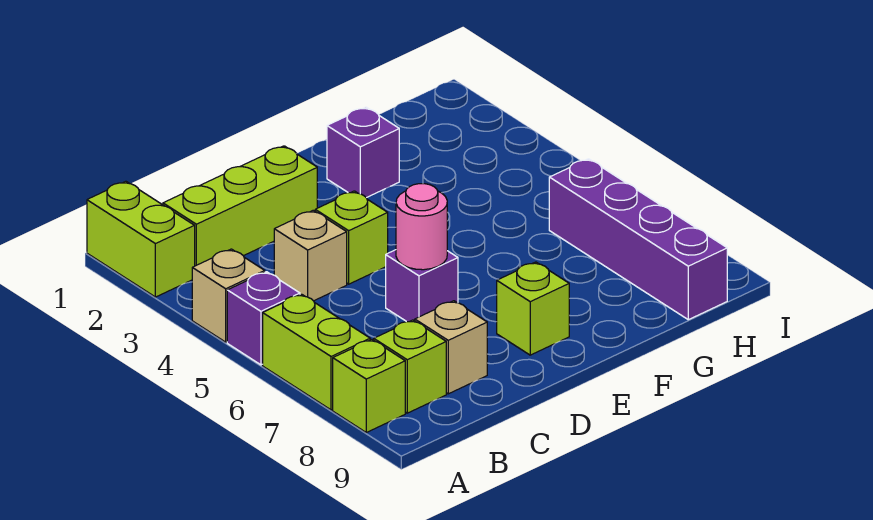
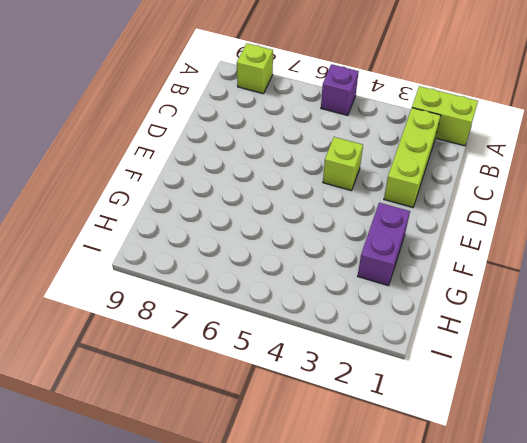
purple 1x2 brick [358,203,410,286] -> purple 1x1 brick [327,107,399,198]
none -> tan 1x1 brick [192,249,265,342]
none -> lime 1x2 brick [263,294,370,410]
none -> lime 1x1 brick [374,320,446,413]

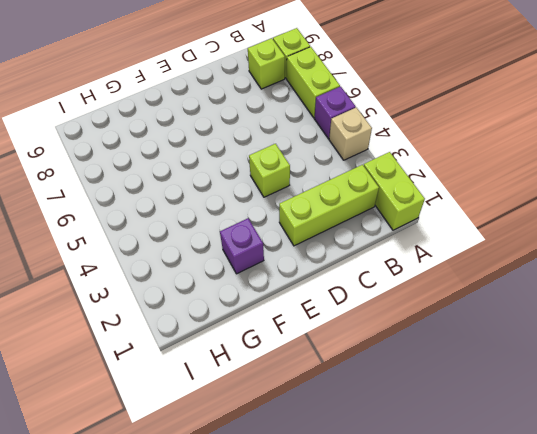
none -> tan 1x1 brick [274,210,347,301]
none -> tan 1x1 brick [415,301,487,394]
none -> purple 1x1 brick [386,250,458,322]

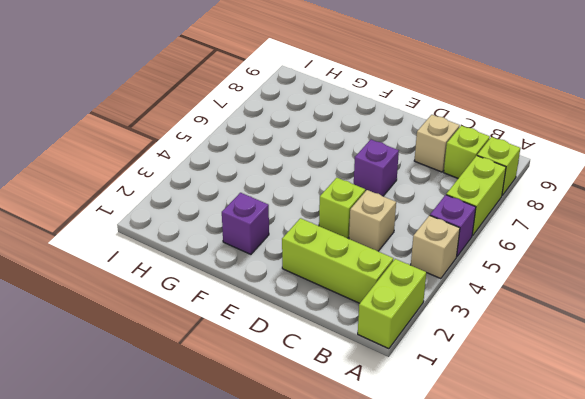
none -> lime 1x1 brick [497,262,569,355]
none -> purple 1x4 brick [549,159,727,320]
none -> pink 1x1 round brick [396,184,447,270]

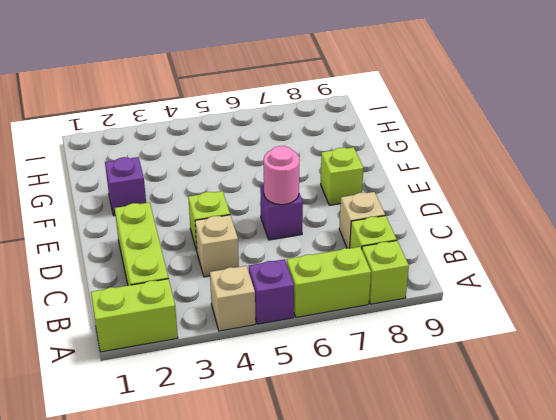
none -> purple 1x4 brick [549,159,727,320]

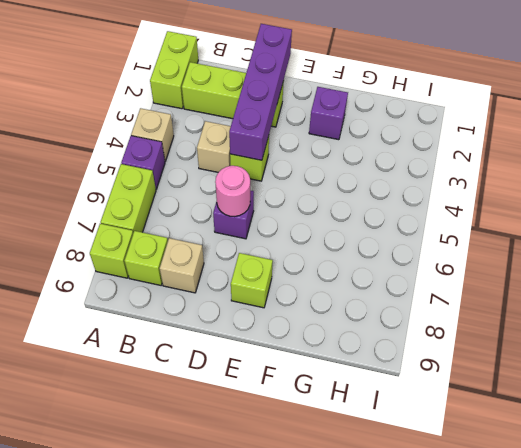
purple 1x4 brick [229,24,292,160] -> purple 1x4 brick moved to [549,159,727,320]

